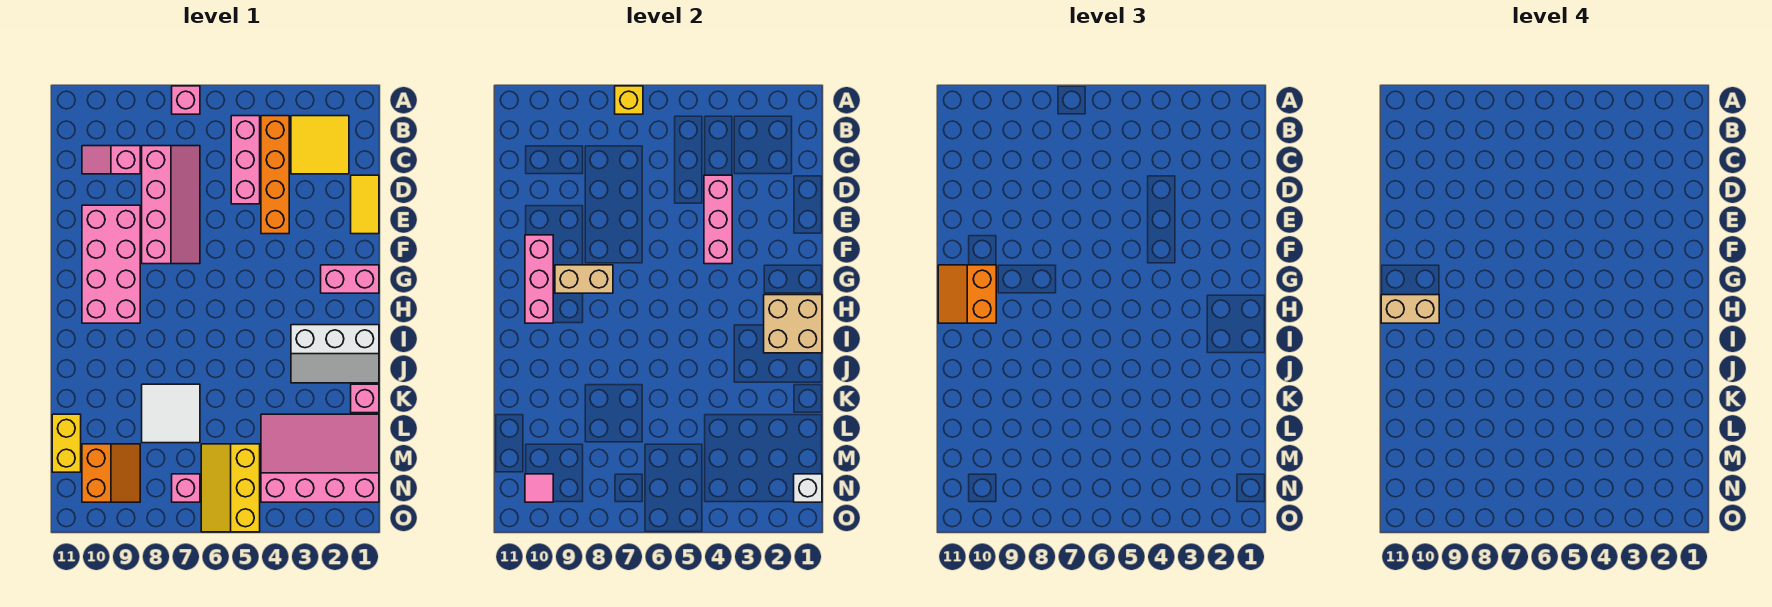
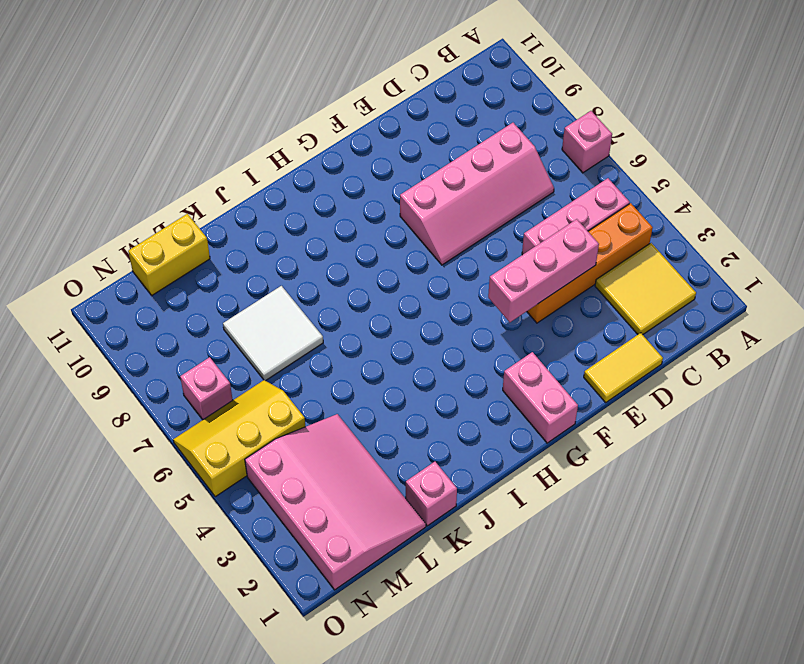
none -> pink 1x2 slope [82,146,140,174]
none -> pink 2x4 brick [82,205,140,323]
none -> white 2x3 slope [291,325,379,383]

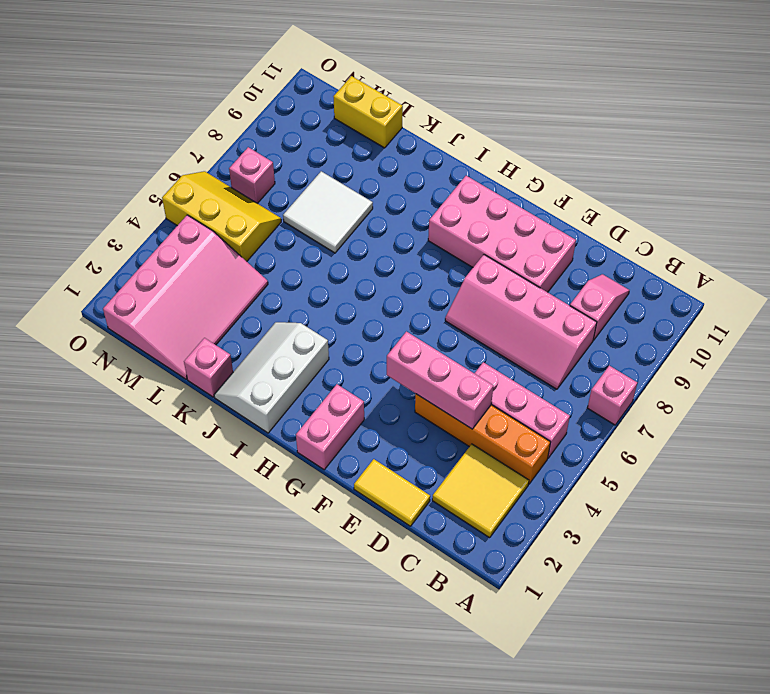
none -> orange 2x2 slope [82,444,140,502]
none -> yellow 1x1 brick [615,86,643,114]
none -> pink 1x3 brick [525,235,553,323]

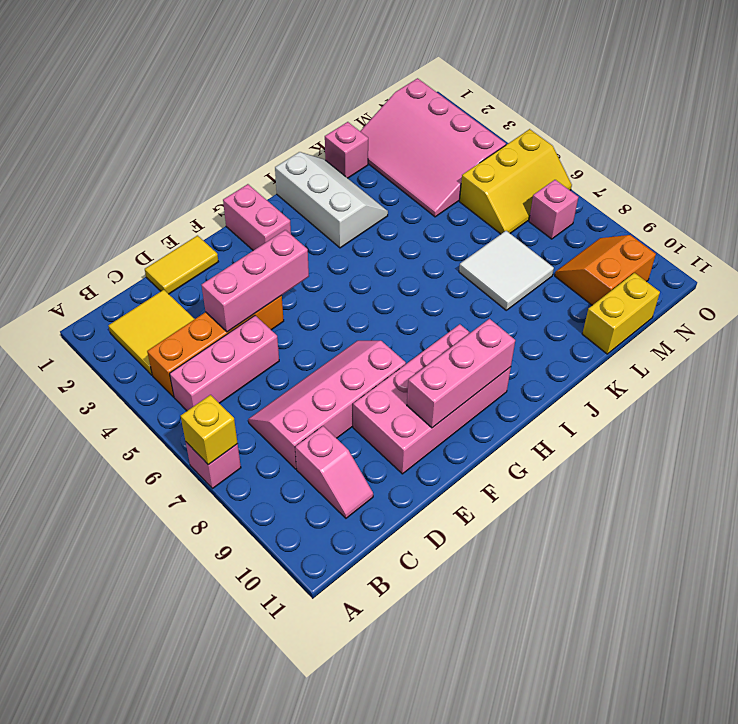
none -> tan 1x2 brick [555,265,613,293]
none -> tan 2x2 brick [764,295,822,353]
none -> white 1x1 brick [794,474,822,502]

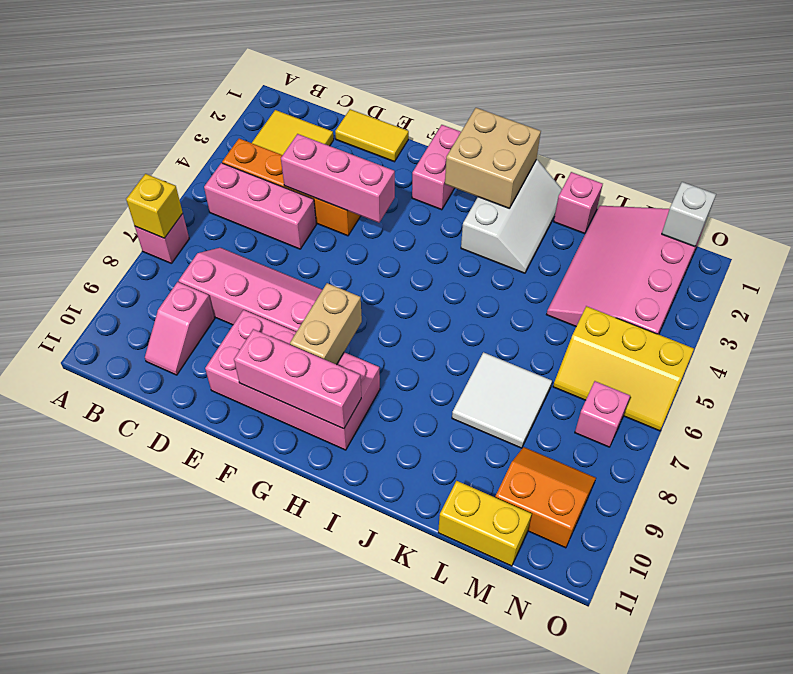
none -> pink 1x1 tile [525,474,553,502]
none -> orange 2x2 slope [938,265,996,323]
none -> tan 1x2 brick [1381,295,1439,323]

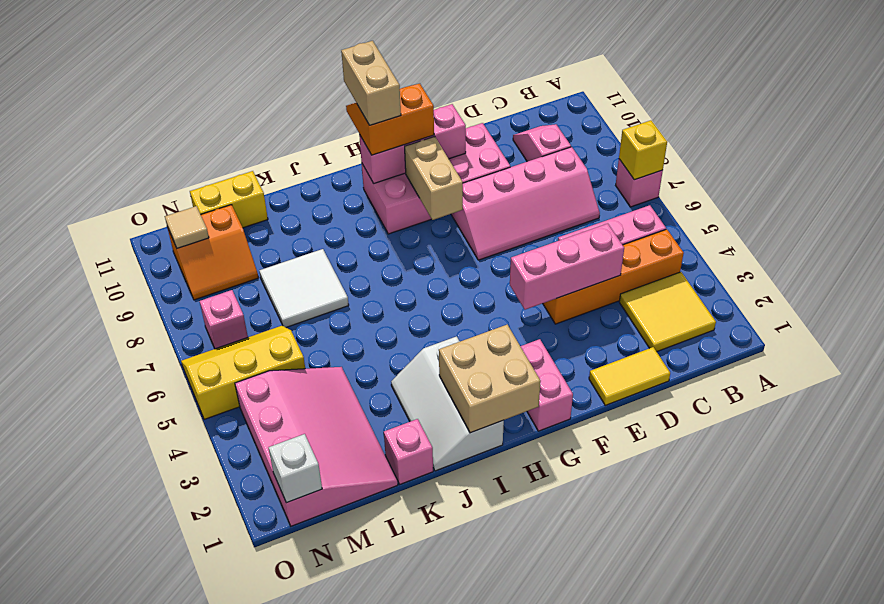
tan 1x1 tile [165,206,209,248] -> pink 1x1 tile [525,474,553,502]

